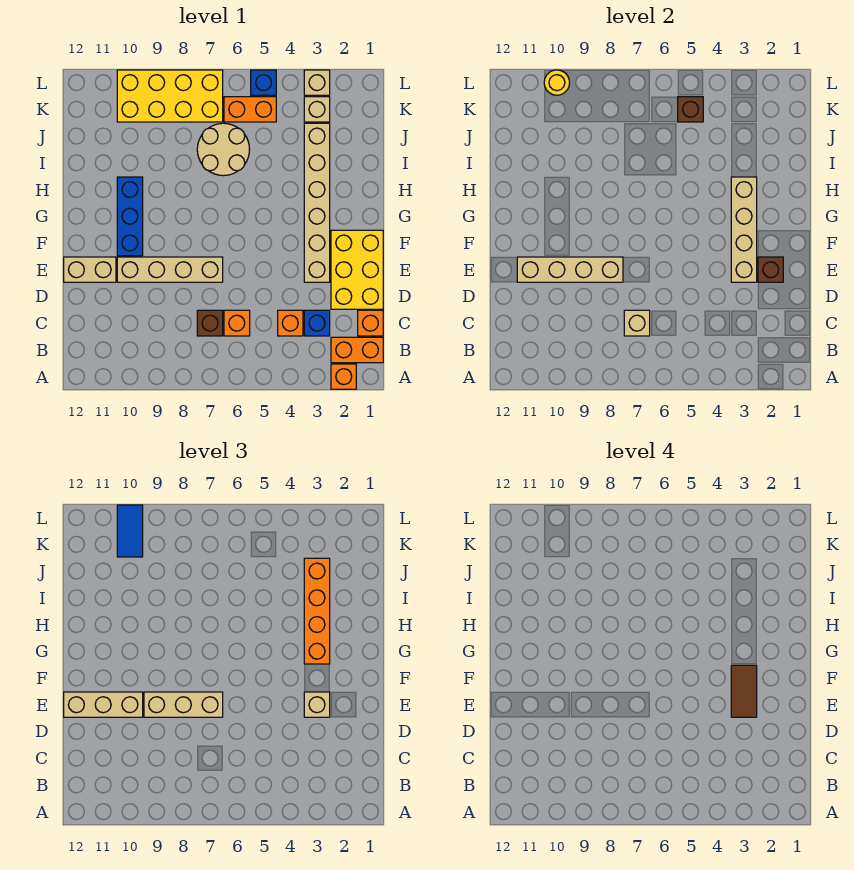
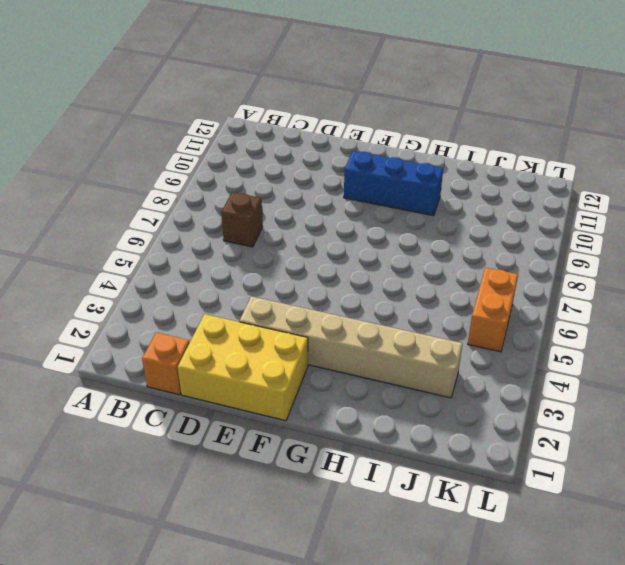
none -> orange 1x1 brick [331,364,356,389]
none -> orange 1x2 brick [331,337,383,363]
none -> blue 1x1 brick [304,310,330,336]
none -> orange 1x1 brick [278,310,303,336]

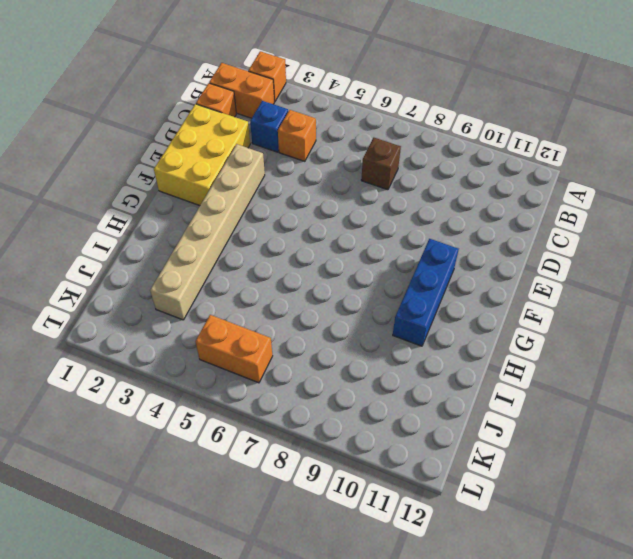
none -> orange 1x1 brick [224,310,250,336]
none -> tan 1x4 brick [117,257,223,282]
none -> tan 1x2 brick [64,257,116,282]
none -> tan 2x2 round brick [197,123,250,176]

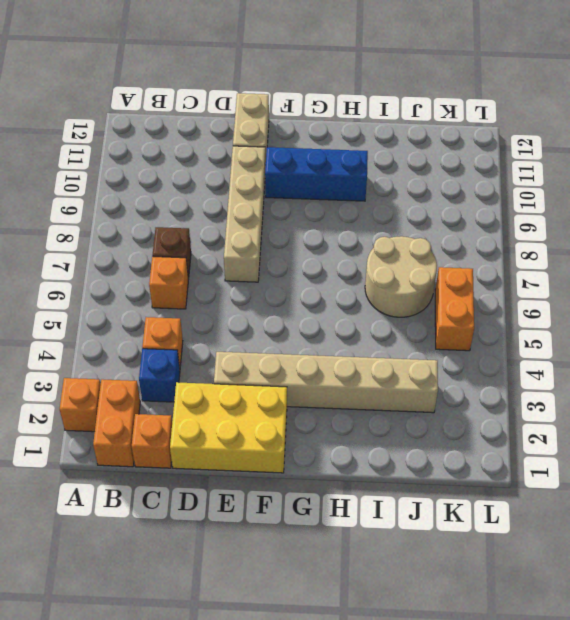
none -> tan 1x1 brick [304,97,330,122]
none -> yellow 2x4 brick [117,70,223,122]
none -> tan 1x1 brick [304,70,330,95]
none -> blue 1x1 brick [251,70,276,95]

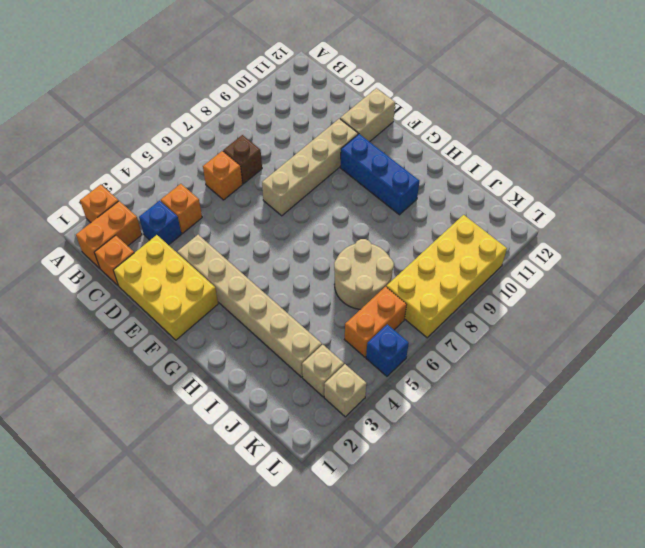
none -> tan 1x1 brick [624,310,650,336]
none -> brown 1x1 brick [758,257,783,282]
none -> tan 1x4 brick [731,177,757,282]
none -> tan 1x4 brick [517,257,623,282]

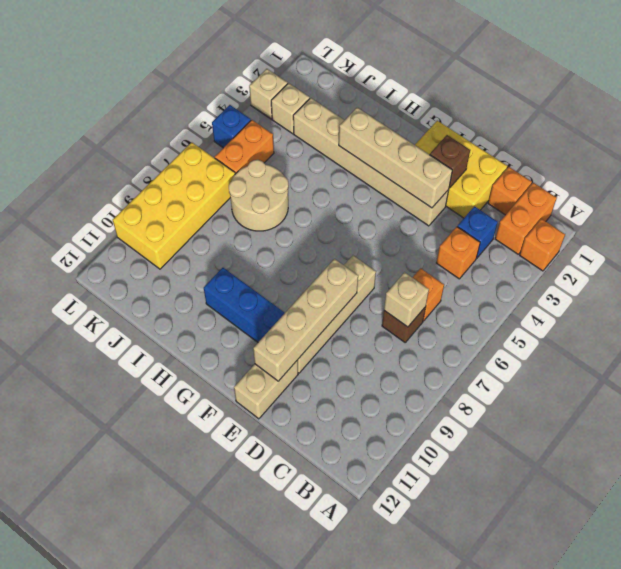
none -> brown 1x1 brick [678,97,703,122]
none -> yellow 1x1 round brick [544,70,570,95]
none -> tan 1x1 brick [304,692,330,717]
none -> tan 1x3 brick [144,692,223,717]

